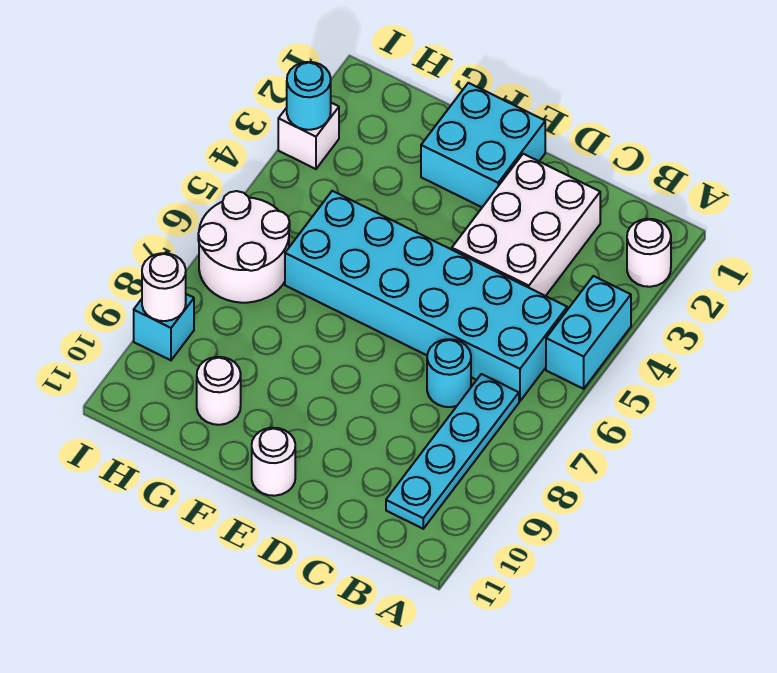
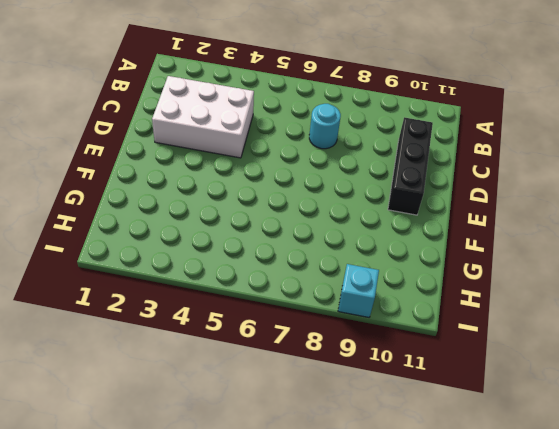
black 1x3 brick [388,117,433,215] -> none
none -> white 1x1 round brick [627,219,671,287]
none -> cyan 1x2 brick [546,276,631,389]
none -> cyan 2x6 brick [285,191,567,401]

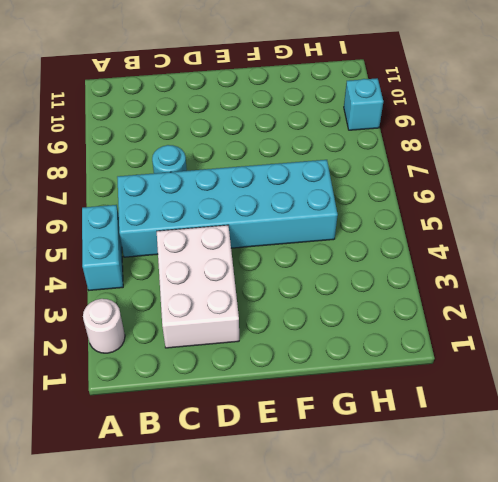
none -> cyan 1x4 plate [386,374,519,529]
none -> cyan 2x2 brick [421,83,545,207]
none -> white 1x1 round brick [252,428,295,496]

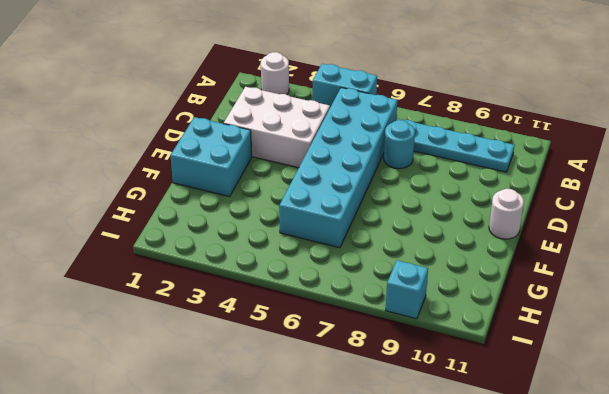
none -> white 1x1 round brick [197,357,241,425]
none -> white 2x2 round brick [198,191,290,303]
none -> white 1x1 brick [278,103,339,169]

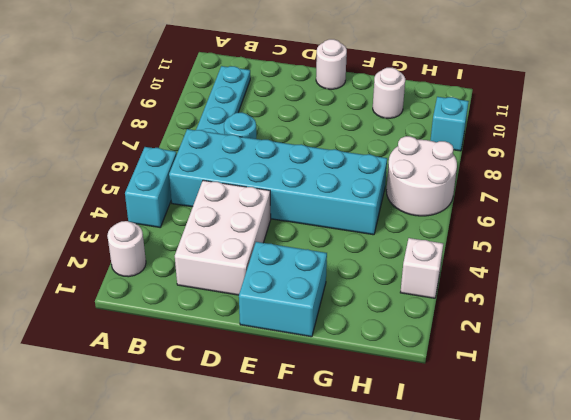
none -> cyan 1x1 round brick [287,62,331,130]
none -> white 1x1 round brick [142,253,186,321]

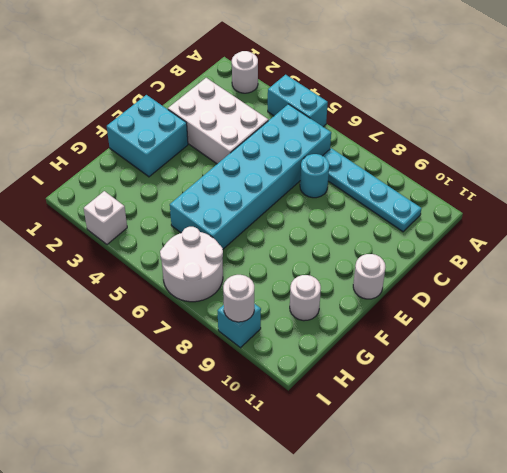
none -> cyan 1x1 round brick [287,62,331,130]

